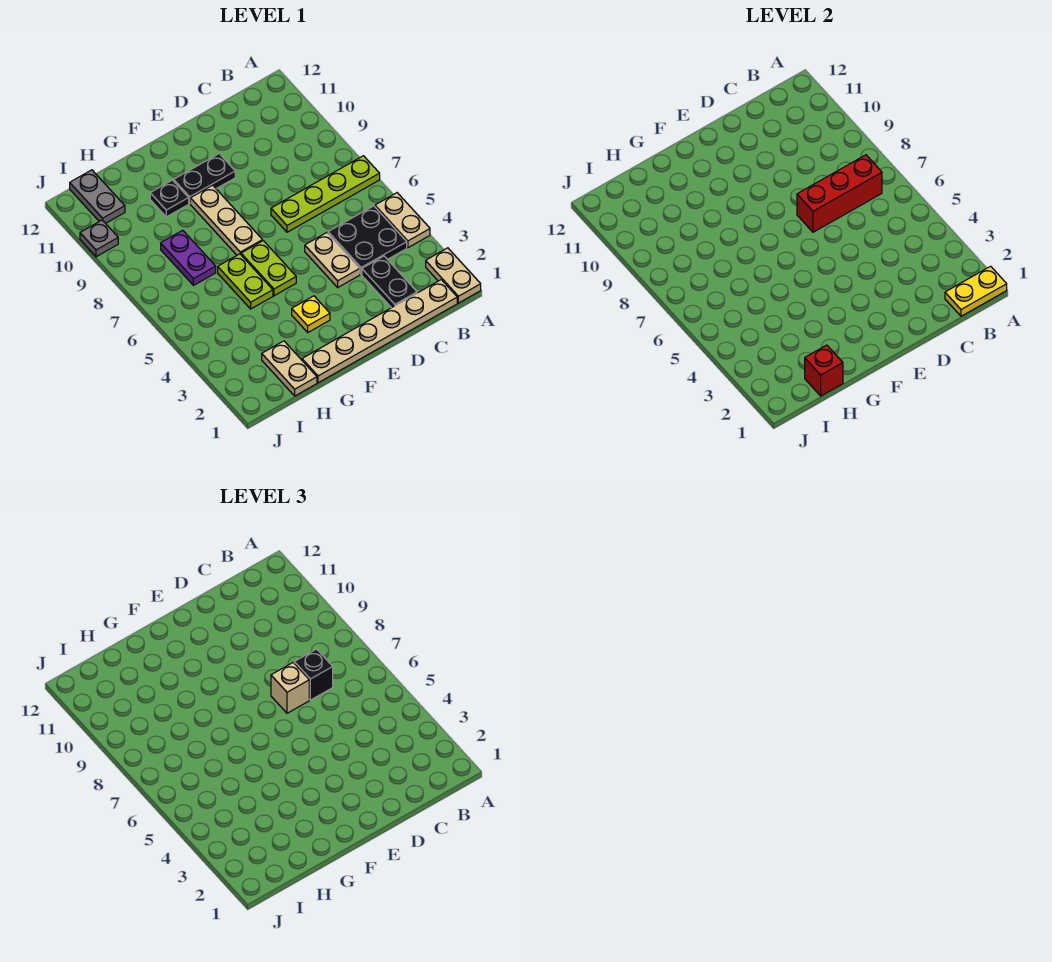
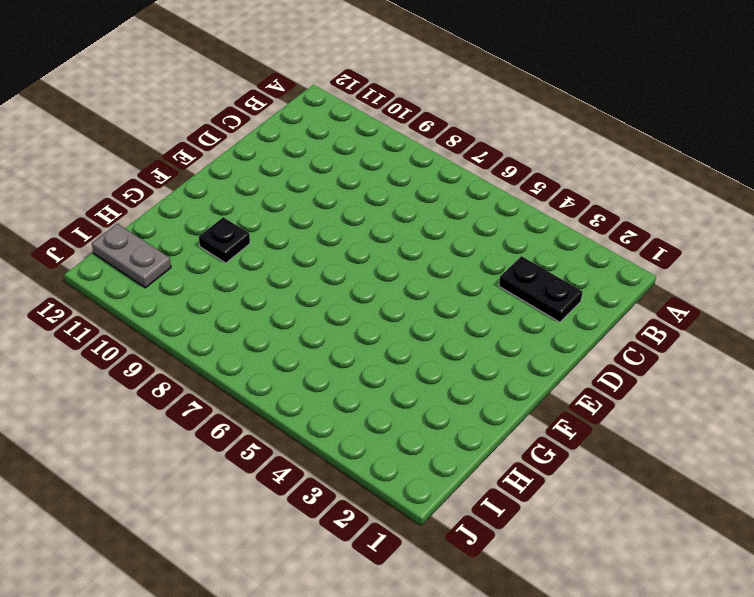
none -> tan 1x2 plate [426,248,481,303]
none -> tan 1x2 plate [375,193,430,248]
none -> lime 1x4 plate [271,156,380,232]

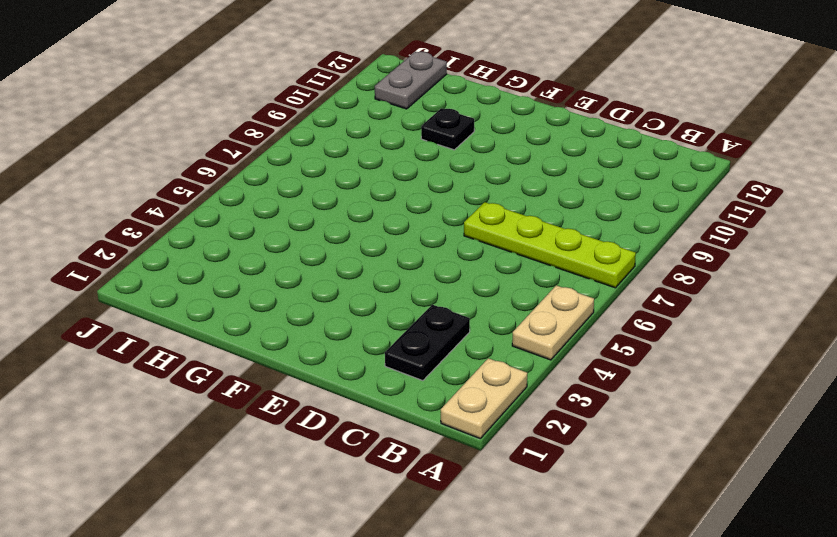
none -> tan 1x6 plate [302,280,457,383]
none -> black 2x2 plate [328,206,407,274]
none -> tan 1x2 plate [305,233,360,287]

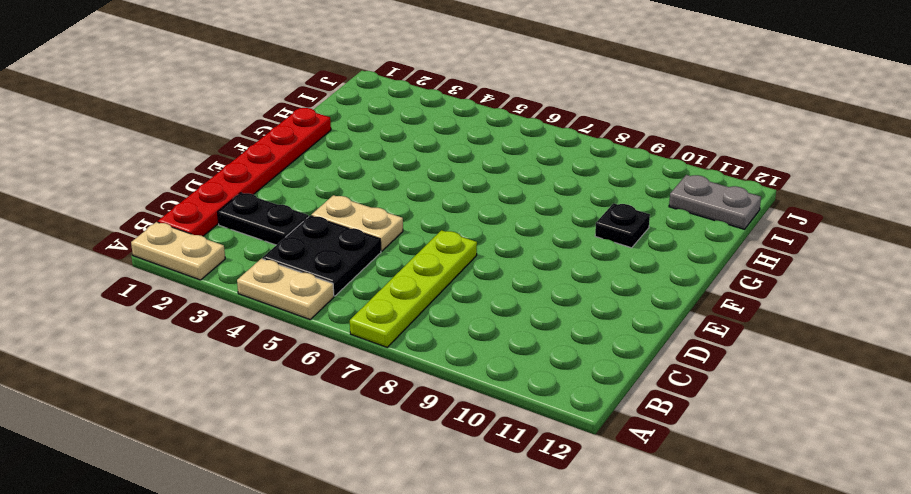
red 1x6 plate [158,108,331,236] -> tan 1x6 plate [302,280,457,383]
none -> black 1x2 plate [174,154,235,203]
none -> yellow 1x1 plate [292,296,330,332]
none -> lime 1x2 plate [241,241,296,296]

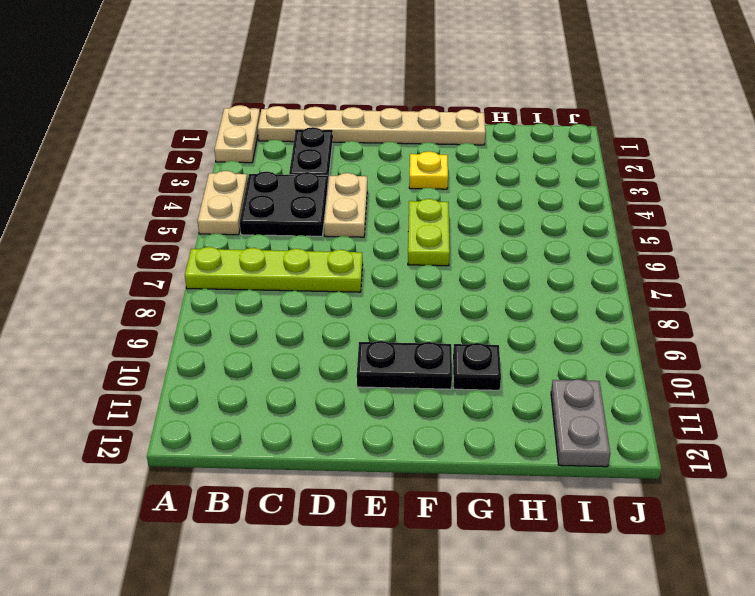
none -> tan 1x3 plate [190,185,263,255]
none -> lime 1x2 plate [218,254,273,309]
none -> tan 1x2 plate [262,341,317,396]

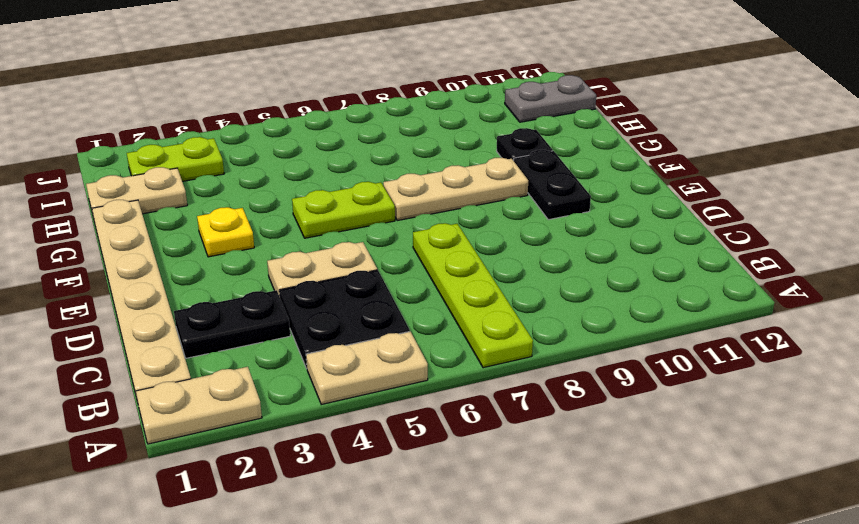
lime 1x2 plate [127,137,224,181] -> lime 1x2 plate moved to [218,254,273,309]
none -> purple 1x2 plate [161,230,216,285]
none -> grey 1x1 plate [80,220,118,257]
none -> yellow 1x2 plate [945,266,1007,316]

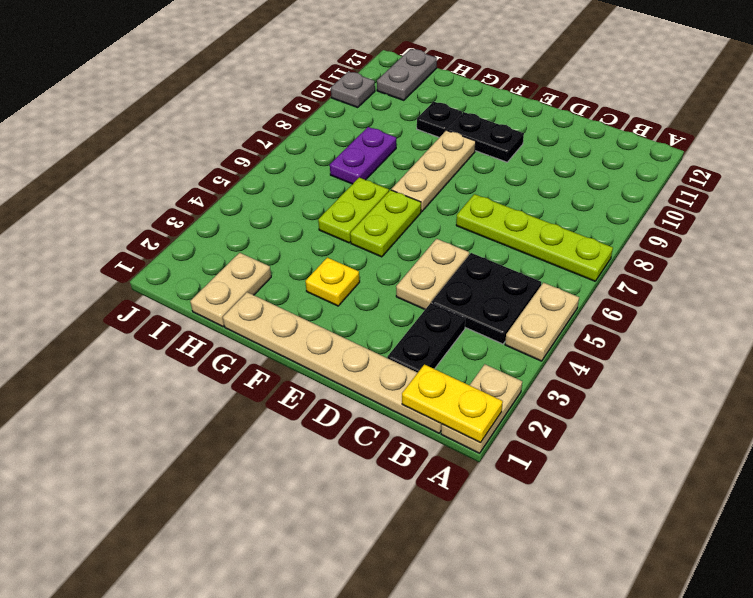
none -> red 1x3 brick [797,155,882,232]
none -> red 1x1 brick [805,345,843,396]
none -> black 1x1 brick [294,649,333,700]

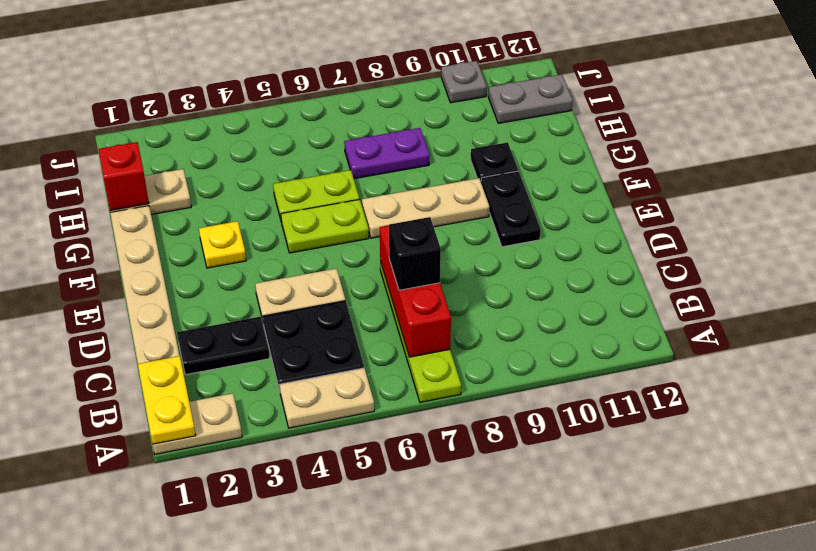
none -> tan 1x1 brick [271,663,309,713]

